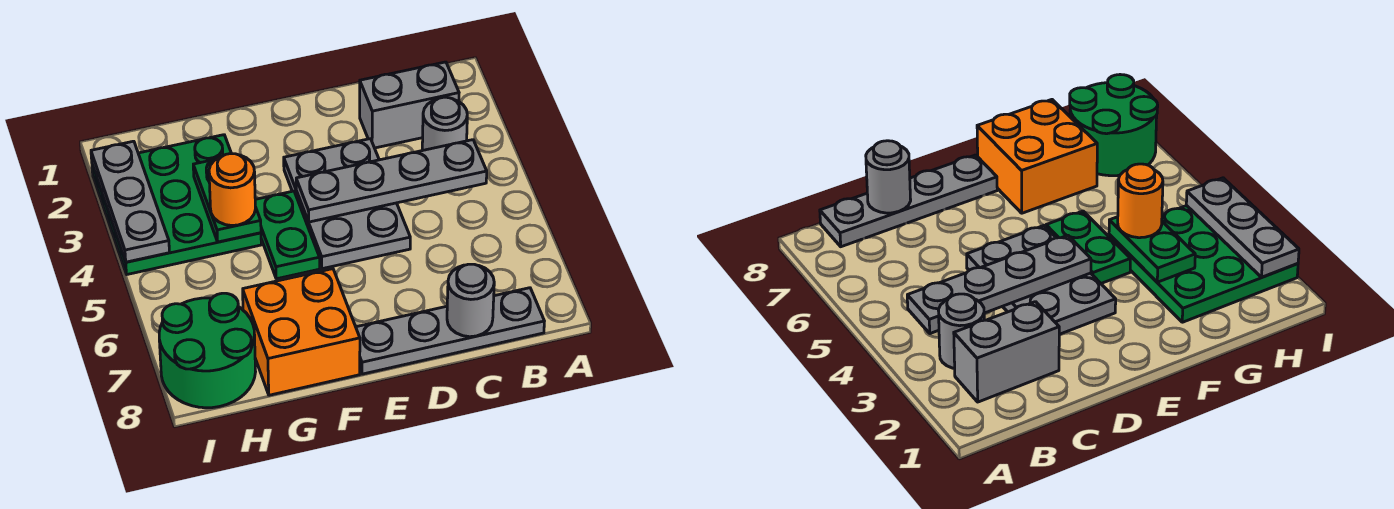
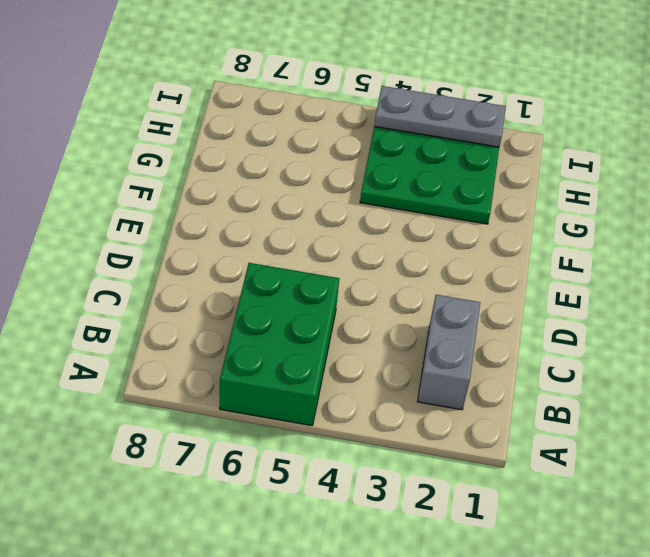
green 2x3 brick [220,263,339,426] -> none
none -> grey 1x1 round brick [422,97,467,151]
none -> grey 1x4 plate [356,288,544,374]
none -> grey 2x3 plate [284,139,410,269]

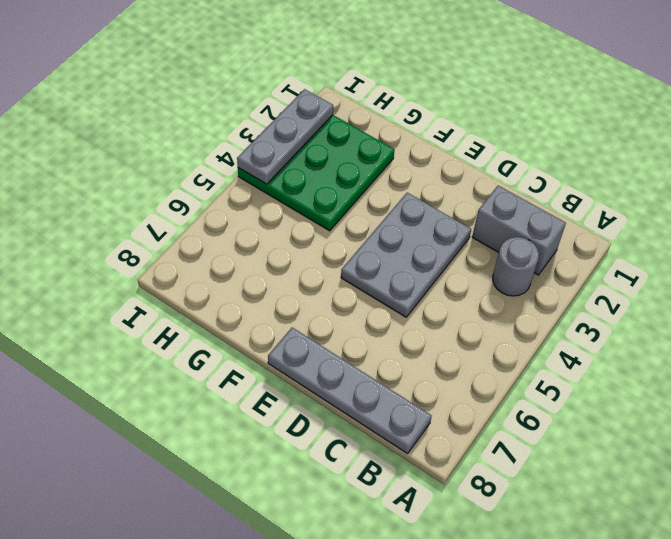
none -> green 1x2 plate [255,191,320,279]
none -> orange 2x2 brick [243,269,360,395]
none -> green 2x2 round brick [159,293,256,408]

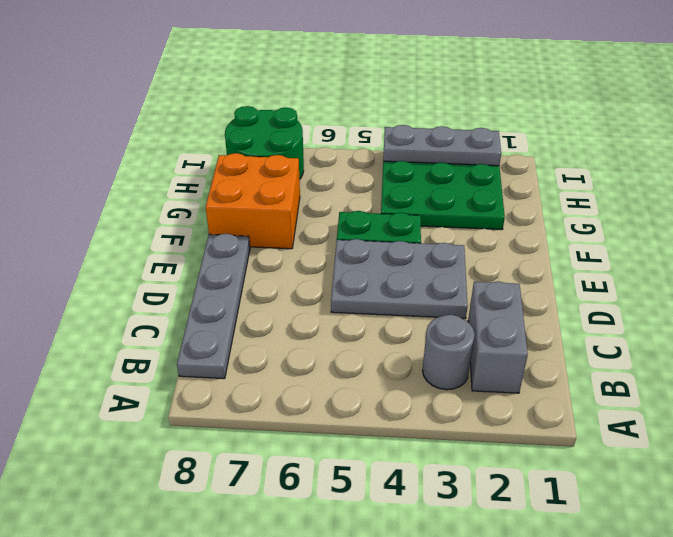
none -> grey 1x4 plate [296,140,487,222]
none -> grey 1x1 round brick [447,264,494,337]
none -> green 1x2 plate [193,159,261,242]

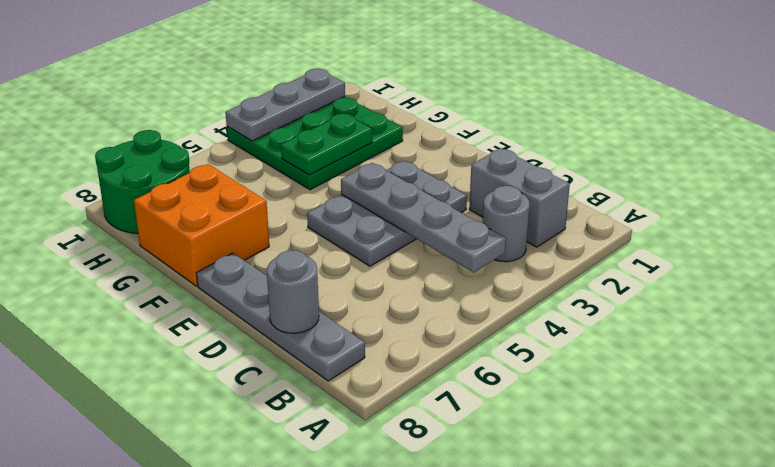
none -> green 1x2 plate [255,191,320,279]
none -> orange 1x1 round brick [209,154,255,226]

